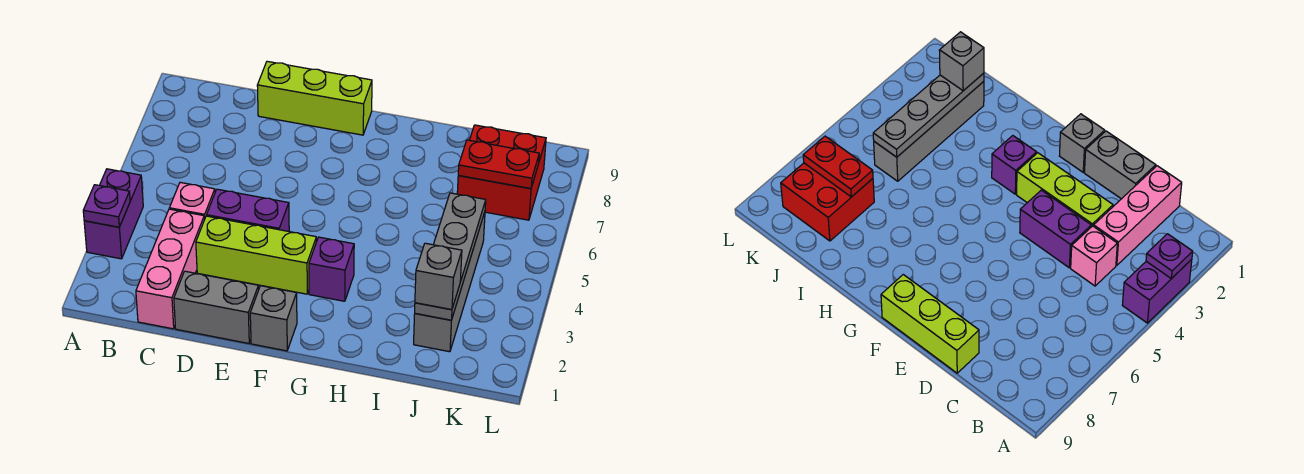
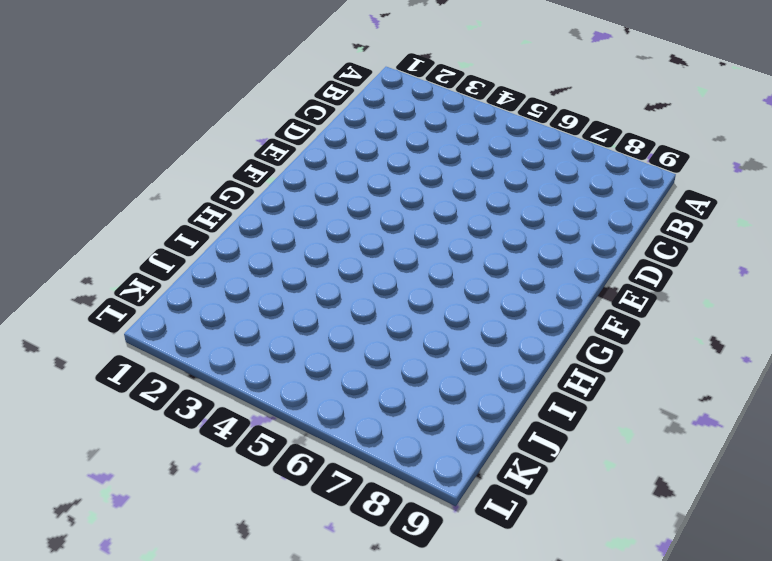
none -> purple 1x2 brick [84,169,143,259]
none -> pink 1x3 brick [136,209,204,329]
none -> pink 1x1 brick [169,182,215,220]

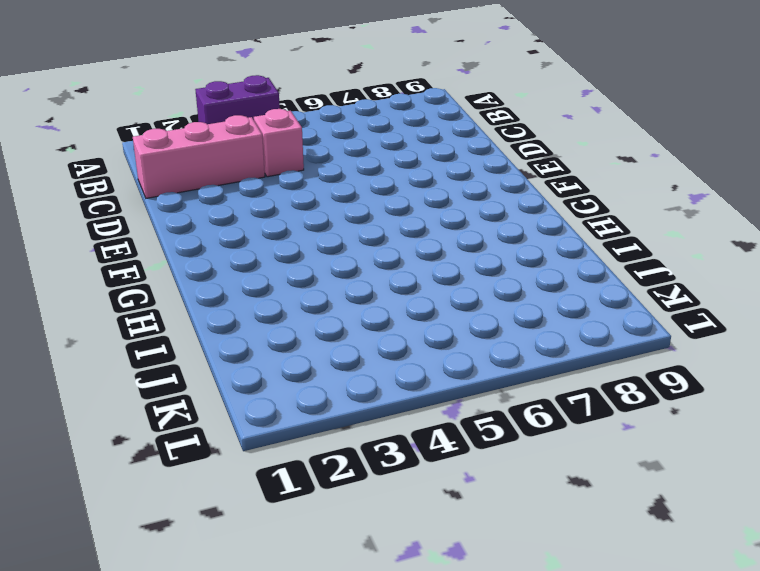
none -> grey 1x2 brick [174,271,259,343]
none -> lime 1x3 brick [196,216,316,294]
none -> purple 1x2 brick [207,189,289,231]

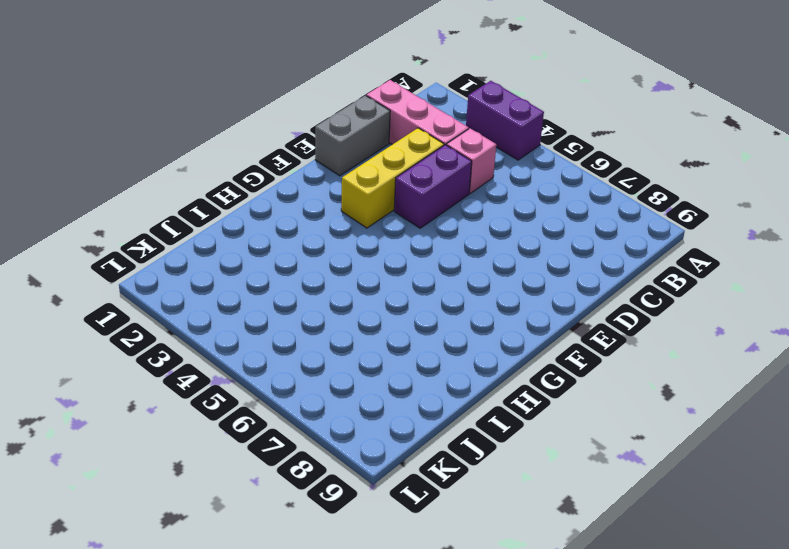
yellow 1x3 brick [341,128,444,228] -> lime 1x3 brick [196,216,316,294]
none -> lime 1x3 brick [257,61,372,135]
none -> grey 1x1 brick [250,286,297,351]
none -> purple 1x1 brick [309,237,354,301]

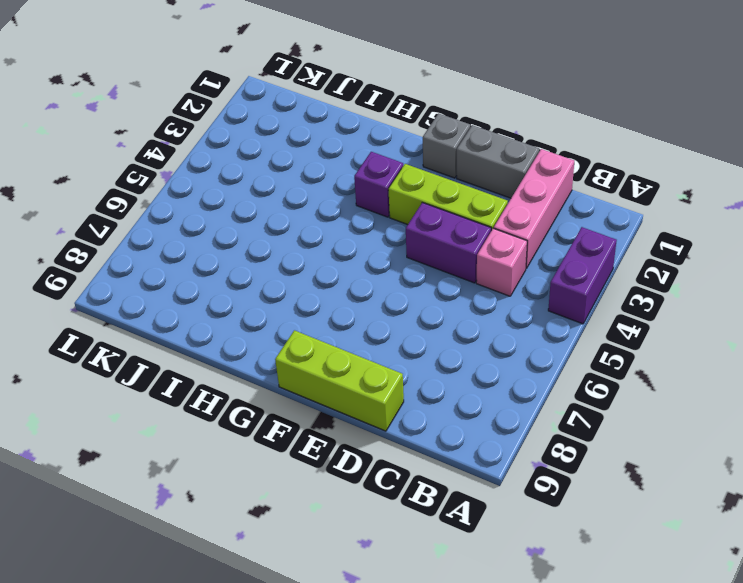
none -> grey 1x4 brick [414,212,485,352]
none -> red 2x2 brick [457,125,546,220]
none -> purple 1x1 plate [83,185,130,227]

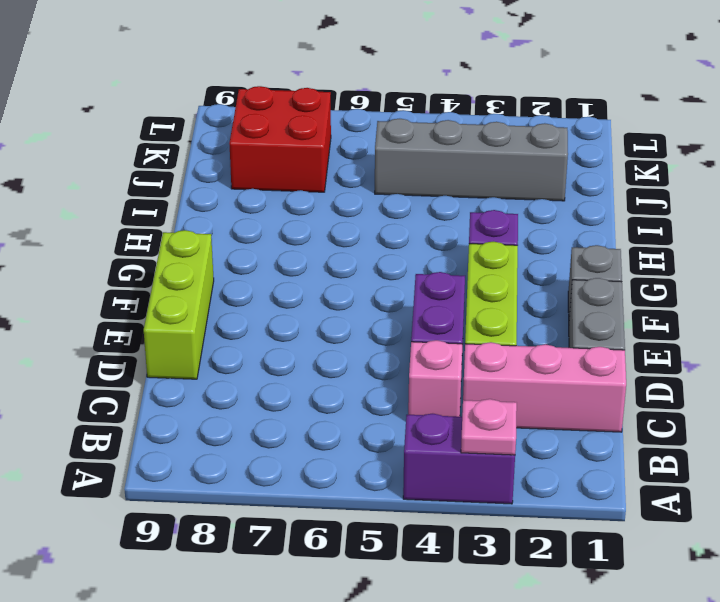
pink 1x1 plate [461,399,517,455] -> purple 1x1 plate [83,185,130,227]
none -> grey 1x4 plate [415,193,486,320]
none -> red 1x2 plate [458,140,539,189]
none -> grey 1x1 brick [415,243,462,310]

